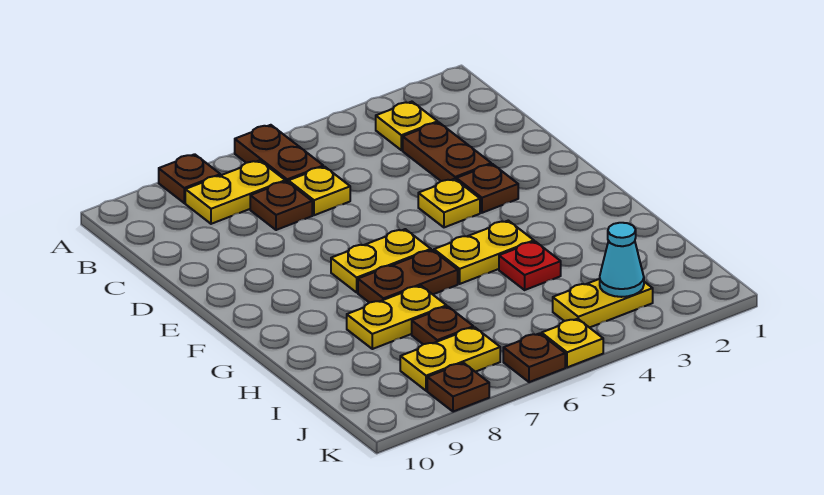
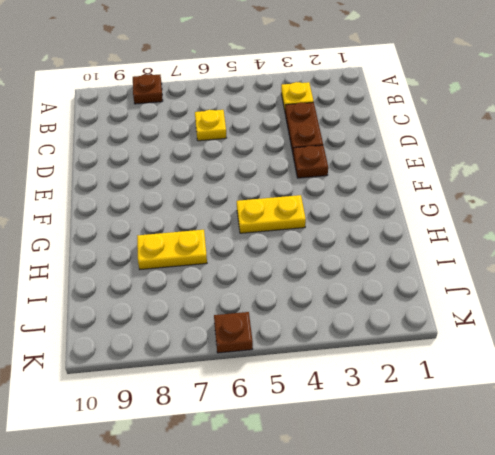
none -> brown 1x2 plate [235,125,323,182]
none -> yellow 1x2 plate [185,160,285,224]
none -> brown 1x1 plate [250,181,312,230]

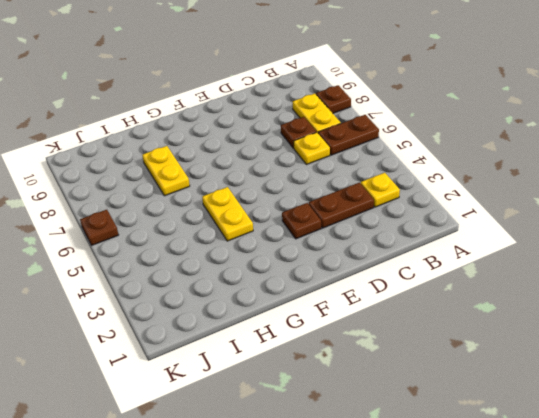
none -> yellow 1x1 plate [418,179,480,227]
none -> yellow 1x2 plate [331,229,431,292]
none -> brown 1x2 plate [358,250,458,303]

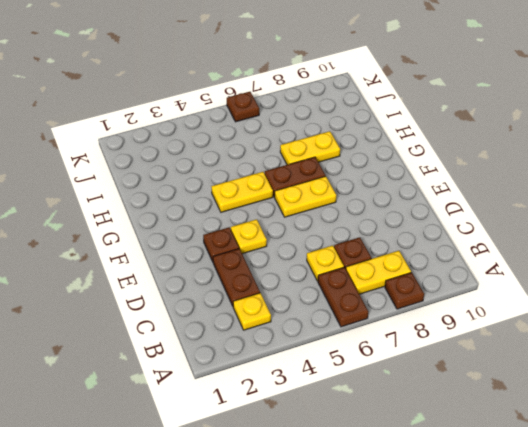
none -> red 1x1 plate [499,242,561,290]
none -> brown 1x1 plate [412,306,473,344]
none -> yellow 1x2 plate [553,279,653,328]

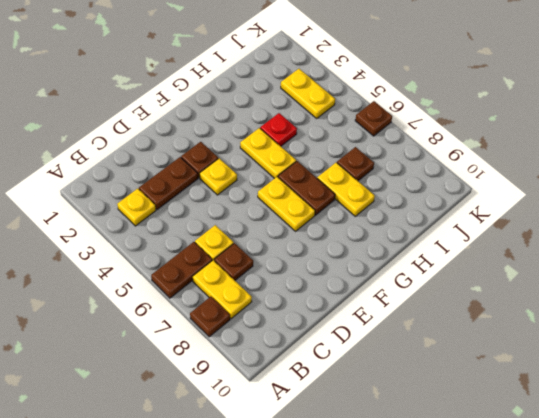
none -> yellow 1x2 plate [400,327,500,391]
none -> yellow 1x1 plate [542,319,603,367]
none -> brown 1x1 plate [427,363,489,412]

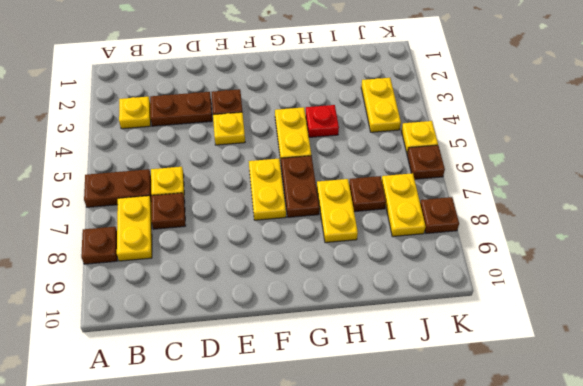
none -> cyan 1x1 cone [600,223,644,297]

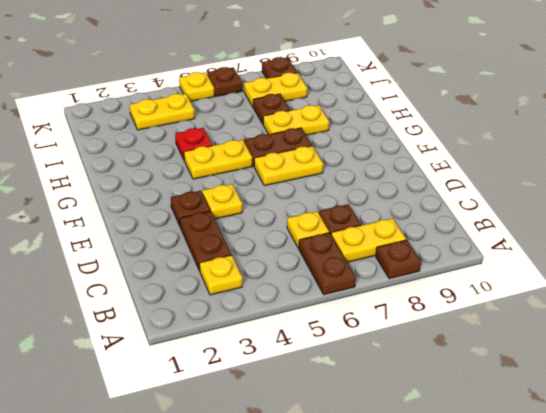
none -> cyan 1x1 cone [600,223,644,297]

